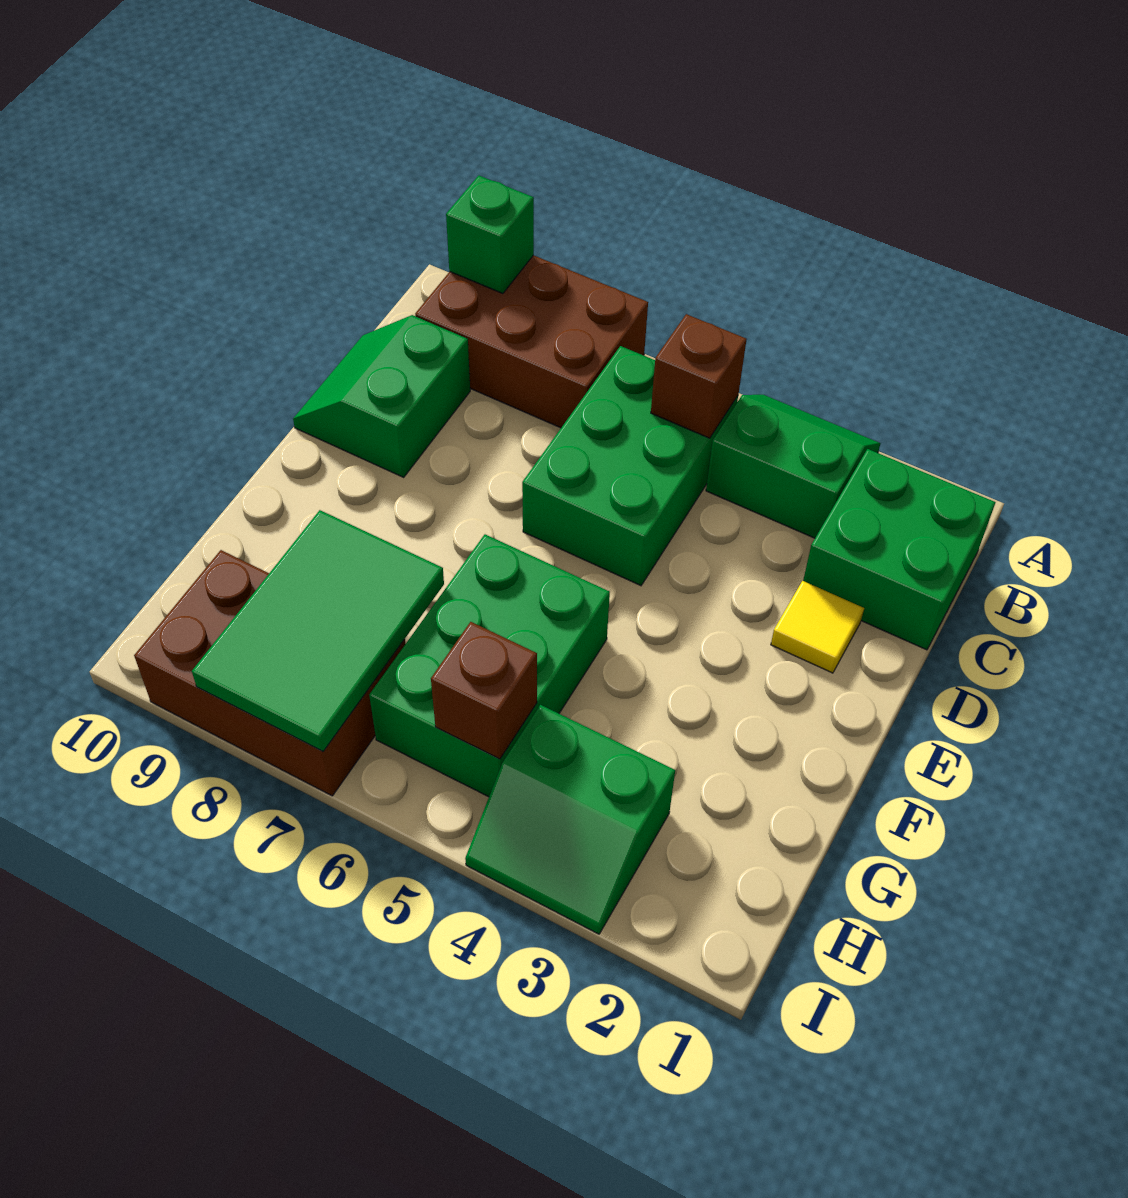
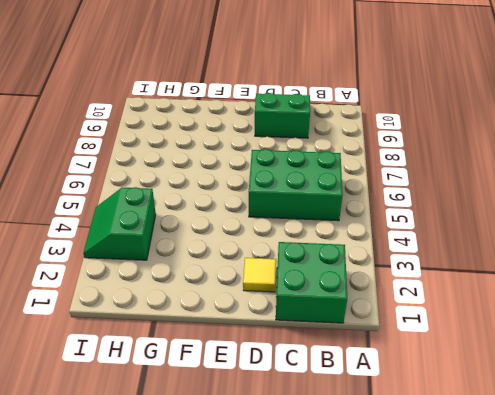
none -> green 2x2 slope [706,395,880,538]
none -> brown 2x3 brick [415,255,648,428]
none -> green 2x3 brick [369,534,610,797]

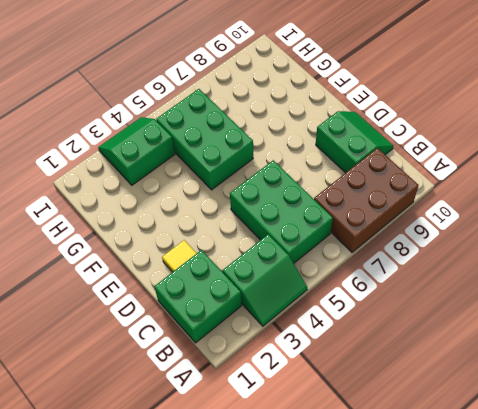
none -> brown 2x3 brick [134,550,405,796]
none -> green 1x1 brick [446,176,534,294]
none -> brown 1x1 brick [651,314,747,438]

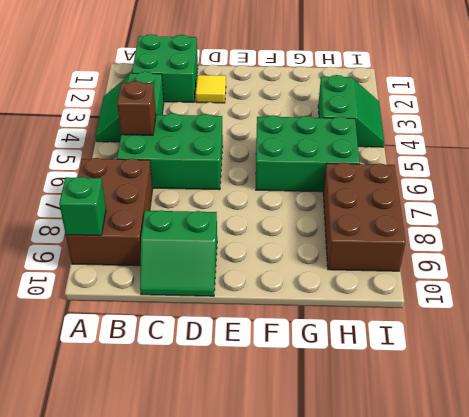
none -> green 2x3 tile [192,510,444,751]
none -> brown 1x1 brick [431,622,537,759]

